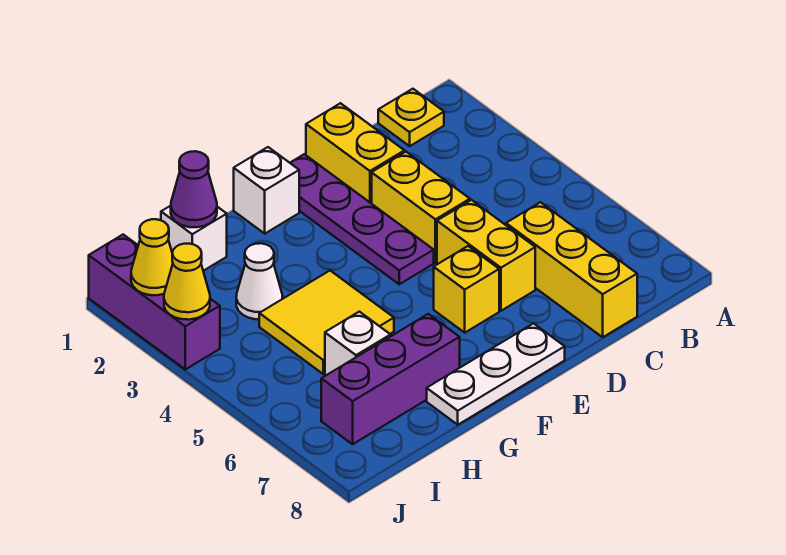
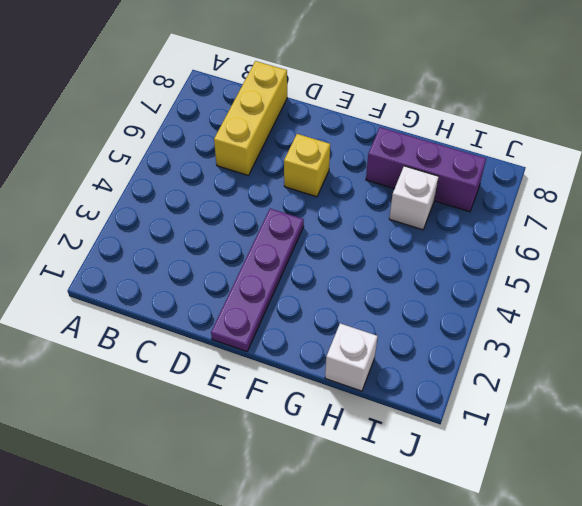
none -> yellow 1x1 plate [378,89,444,146]
none -> yellow 1x2 brick [306,103,404,204]
none -> yellow 1x2 brick [372,152,470,262]

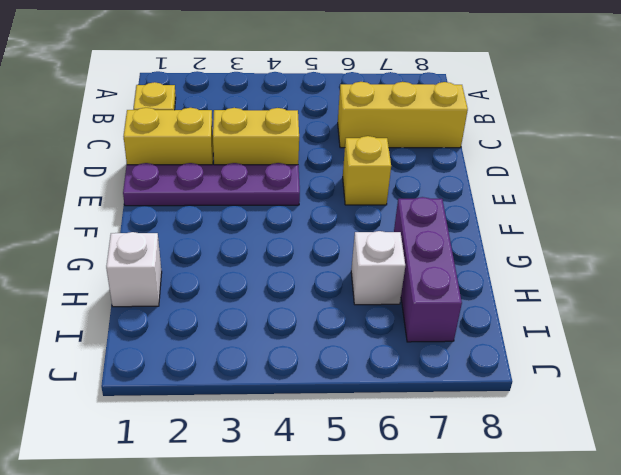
none -> yellow 1x2 brick [437,200,535,311]
none -> white 1x3 plate [427,324,565,425]
none -> white 1x1 brick [234,147,299,234]

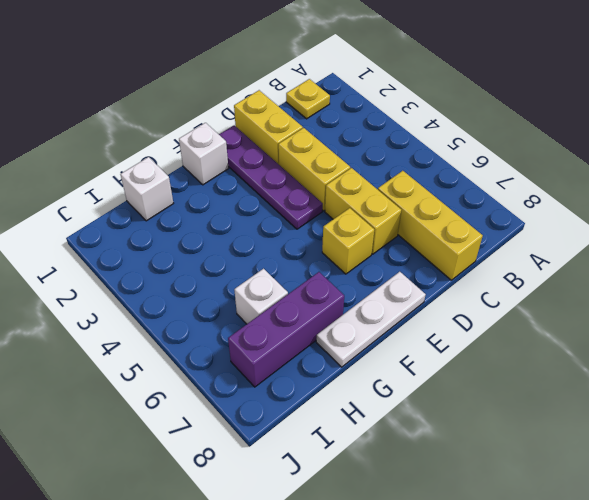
none -> yellow 2x2 tile [259,271,394,374]
none -> white 1x1 cone [236,243,283,319]
none -> purple 1x3 brick [89,235,220,369]

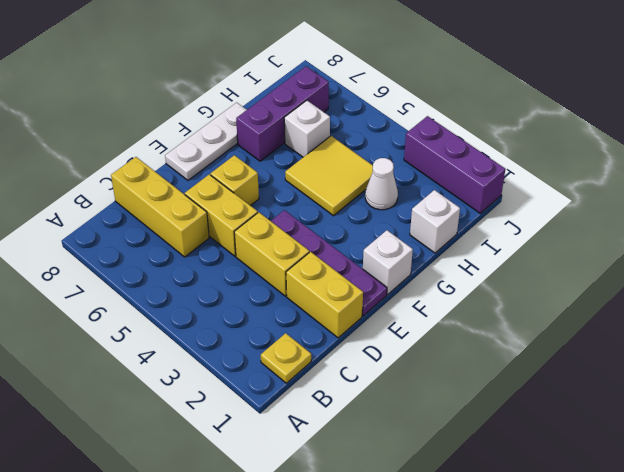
none -> purple 1x1 cone [171,151,217,227]
none -> yellow 1x1 cone [131,219,173,295]
none -> yellow 1x1 cone [164,244,210,320]

